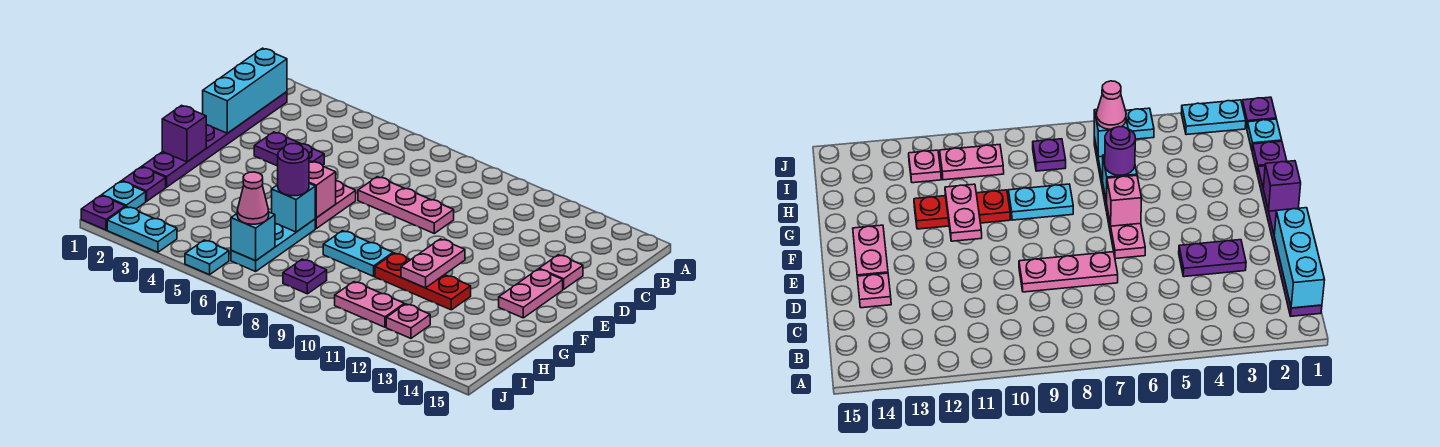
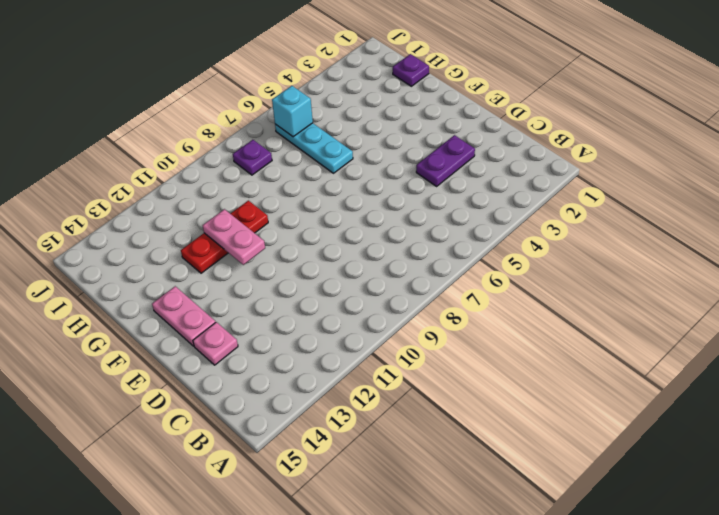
none -> purple 1x6 plate [142,92,287,187]
none -> pink 1x3 plate [358,177,454,233]
none -> pink 1x2 plate [315,181,356,228]

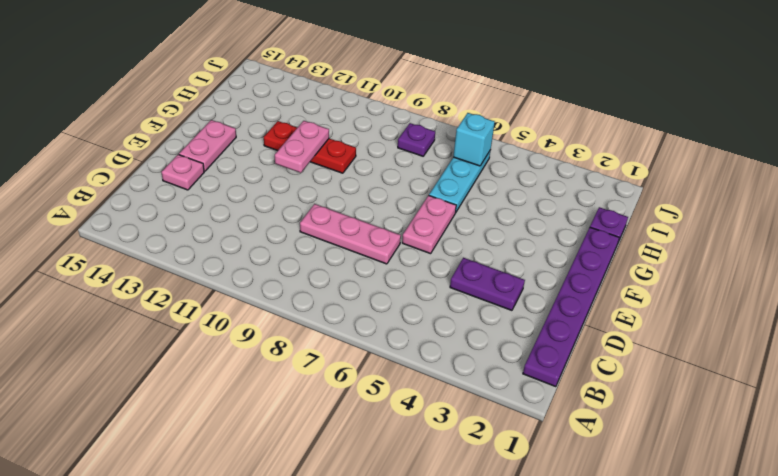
none -> cyan 1x2 plate [323,231,393,276]
none -> cyan 1x1 plate [102,181,146,209]
none -> pink 1x2 plate [335,282,404,327]

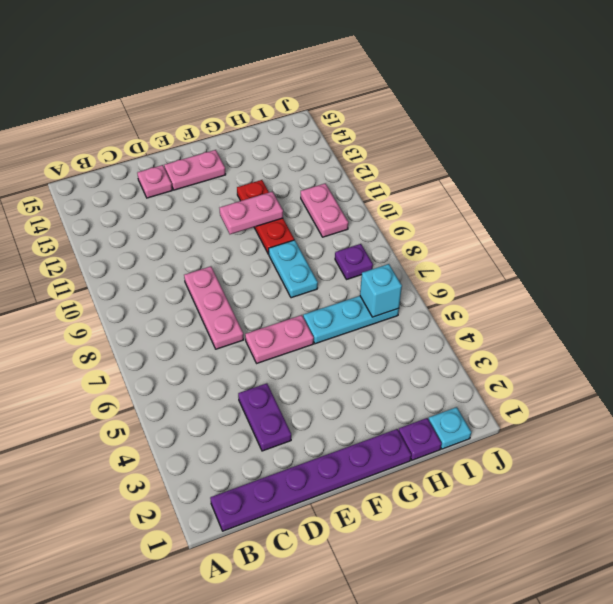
none -> pink 1x1 plate [386,304,430,338]
none -> purple 1x1 plate [81,196,125,230]
none -> cyan 1x2 plate [107,207,177,252]

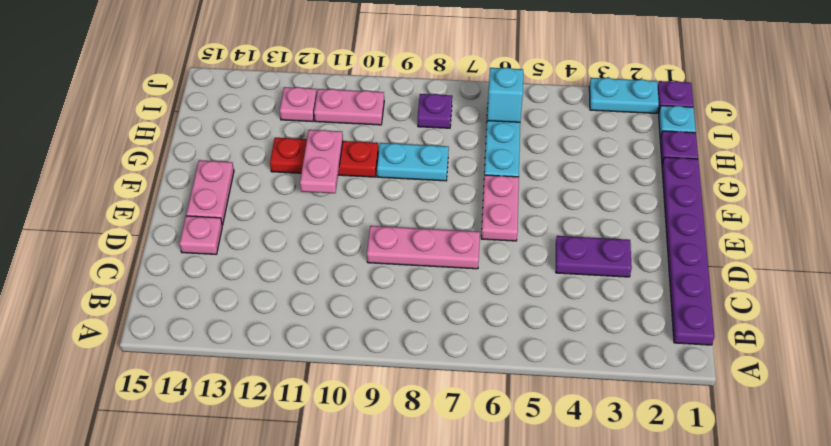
none -> cyan 1x1 plate [185,240,229,275]
none -> cyan 1x3 brick [203,48,287,133]
none -> purple 1x1 brick [162,105,206,162]

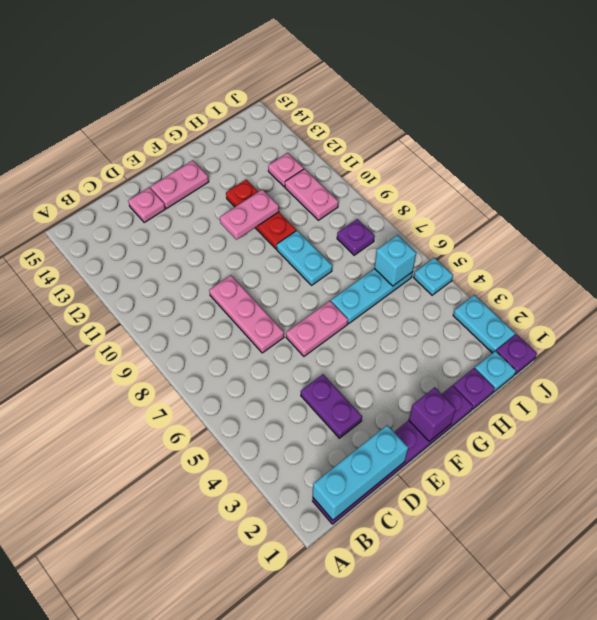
none -> pink 1x1 brick [309,161,336,218]
none -> cyan 1x1 brick [272,184,315,232]
none -> purple 1x1 round brick [278,144,309,196]

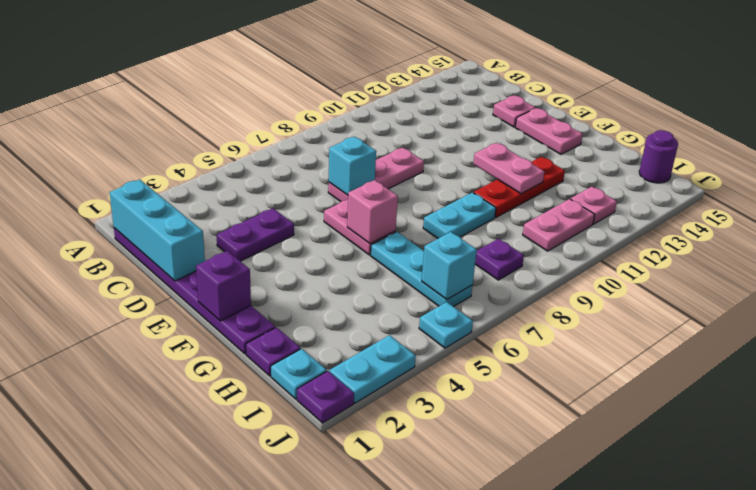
cyan 1x1 brick [329,137,376,195] -> cyan 1x1 brick moved to [272,184,315,232]
purple 1x1 round brick [639,130,678,183] -> purple 1x1 round brick moved to [278,144,309,196]
none -> pink 1x1 cone [237,172,269,224]

